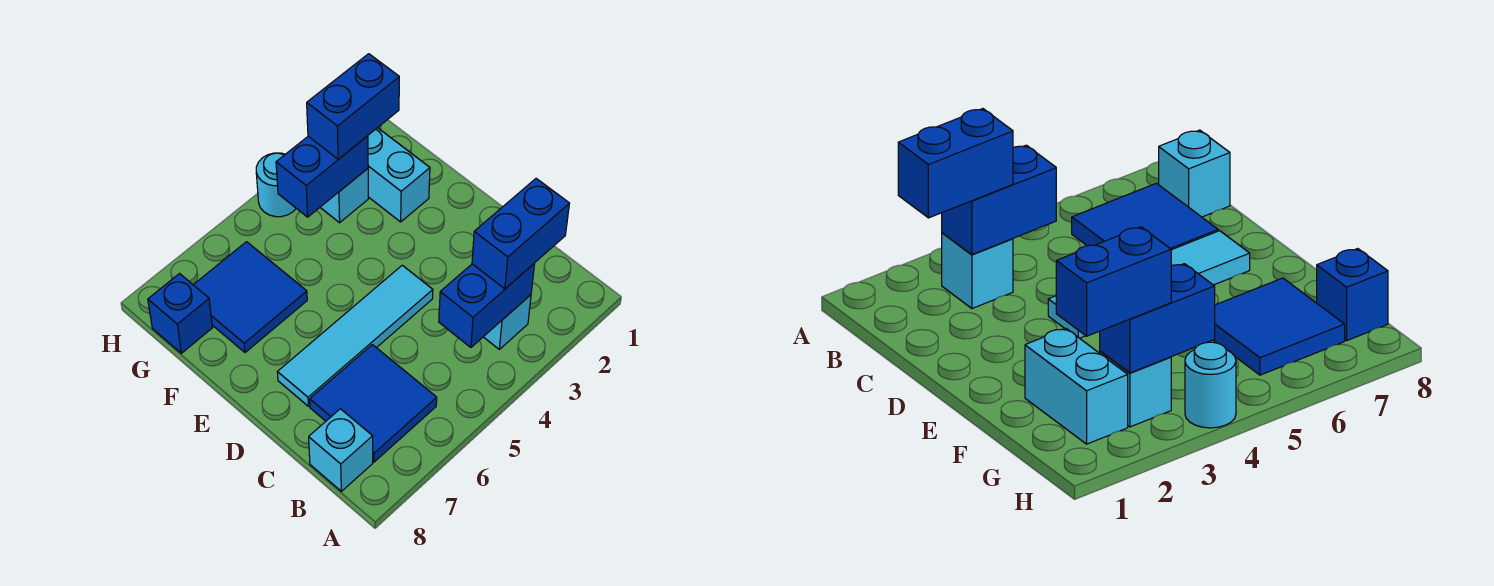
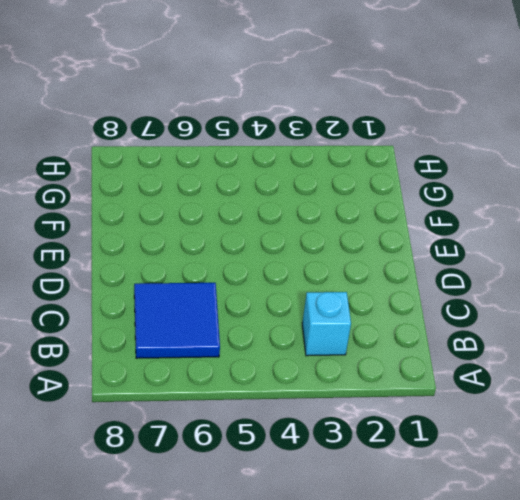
none -> cyan 1x1 brick [309,409,373,491]
none -> cyan 1x4 tile [277,265,433,406]
none -> cyan 1x2 brick [368,128,430,222]

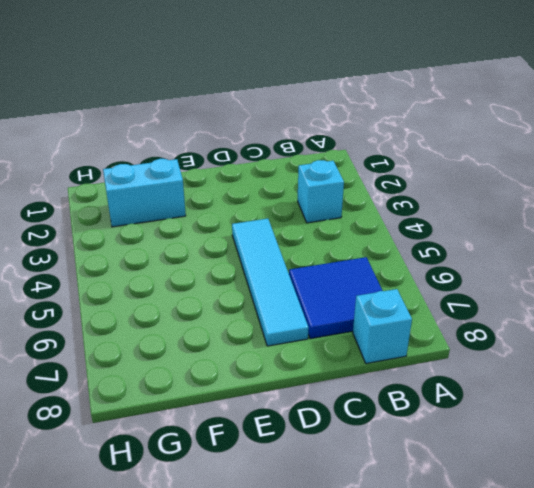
none -> blue 2x2 tile [194,242,307,352]
none -> cyan 1x1 brick [320,169,368,223]
none -> blue 1x1 brick [148,274,212,353]

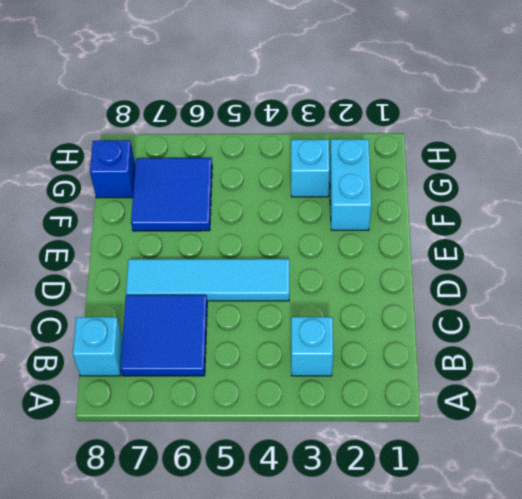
none -> cyan 1x1 round brick [256,153,296,217]
none -> blue 1x2 brick [439,263,535,347]
none -> blue 1x2 brick [276,136,368,217]

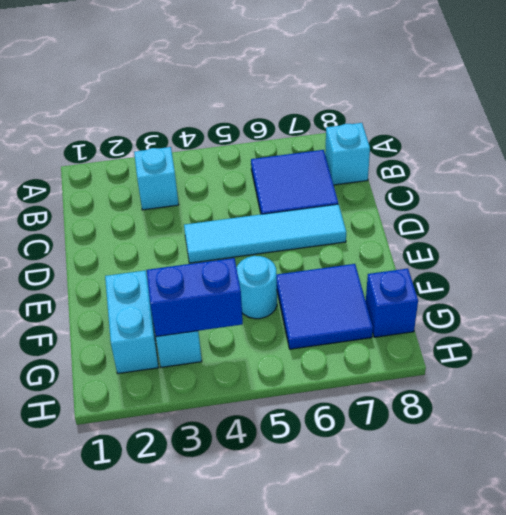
cyan 1x1 round brick [236,256,277,319] -> cyan 1x1 round brick moved to [256,153,296,217]
none -> blue 1x2 brick [439,263,535,347]
none -> blue 1x2 brick [472,179,569,289]
none -> blue 1x2 brick [307,54,399,159]

